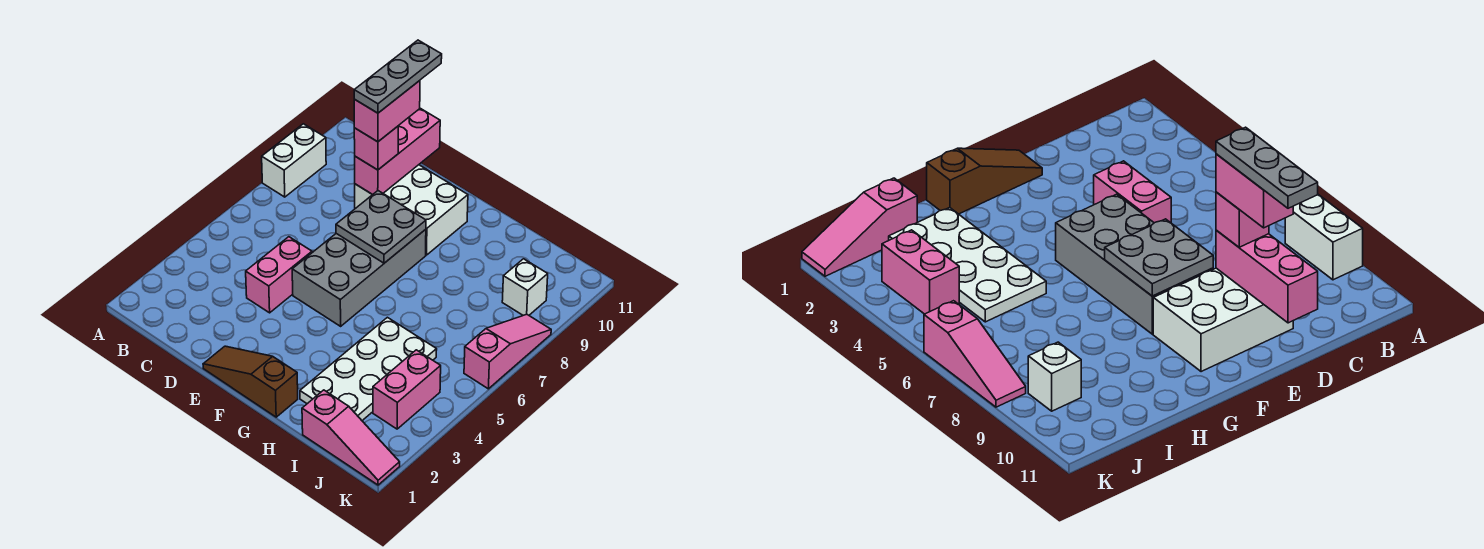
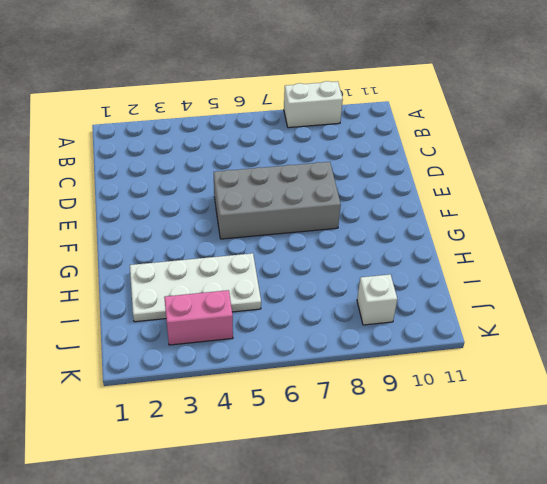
none -> pink 1x2 brick [246,237,312,313]
none -> white 2x3 brick [355,165,468,255]
none -> brown 1x3 slope [203,346,298,417]

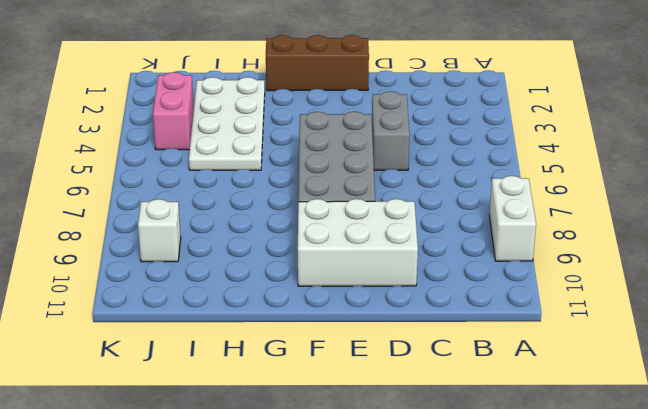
grey 1x2 brick [372,91,410,170] -> pink 1x2 brick [246,237,312,313]
brown 1x3 brick [266,35,369,91] -> brown 1x3 slope [203,346,298,417]
none -> pink 1x3 slope [302,390,400,485]
none -> pink 1x3 slope [464,314,551,389]
none -> pink 1x3 brick [355,108,440,195]

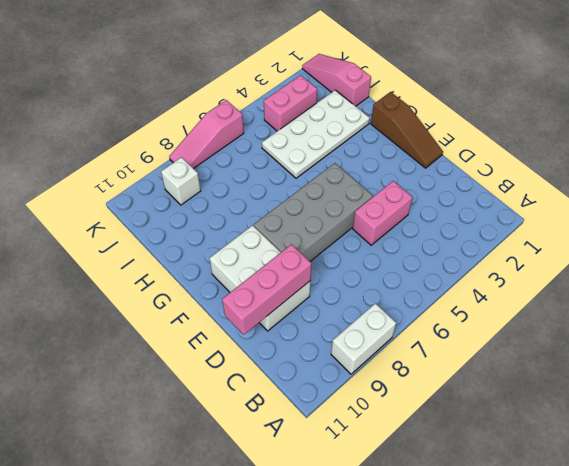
none -> grey 2x2 plate [336,191,426,263]
none -> pink 1x1 brick [354,126,398,170]
none -> pink 1x2 brick [354,81,420,142]

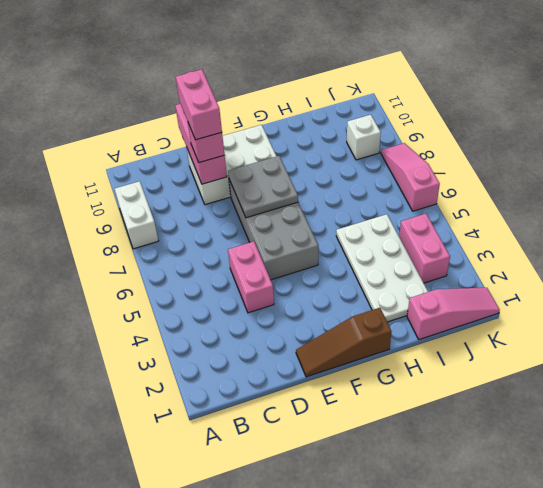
none -> grey 1x3 plate [354,40,442,113]

